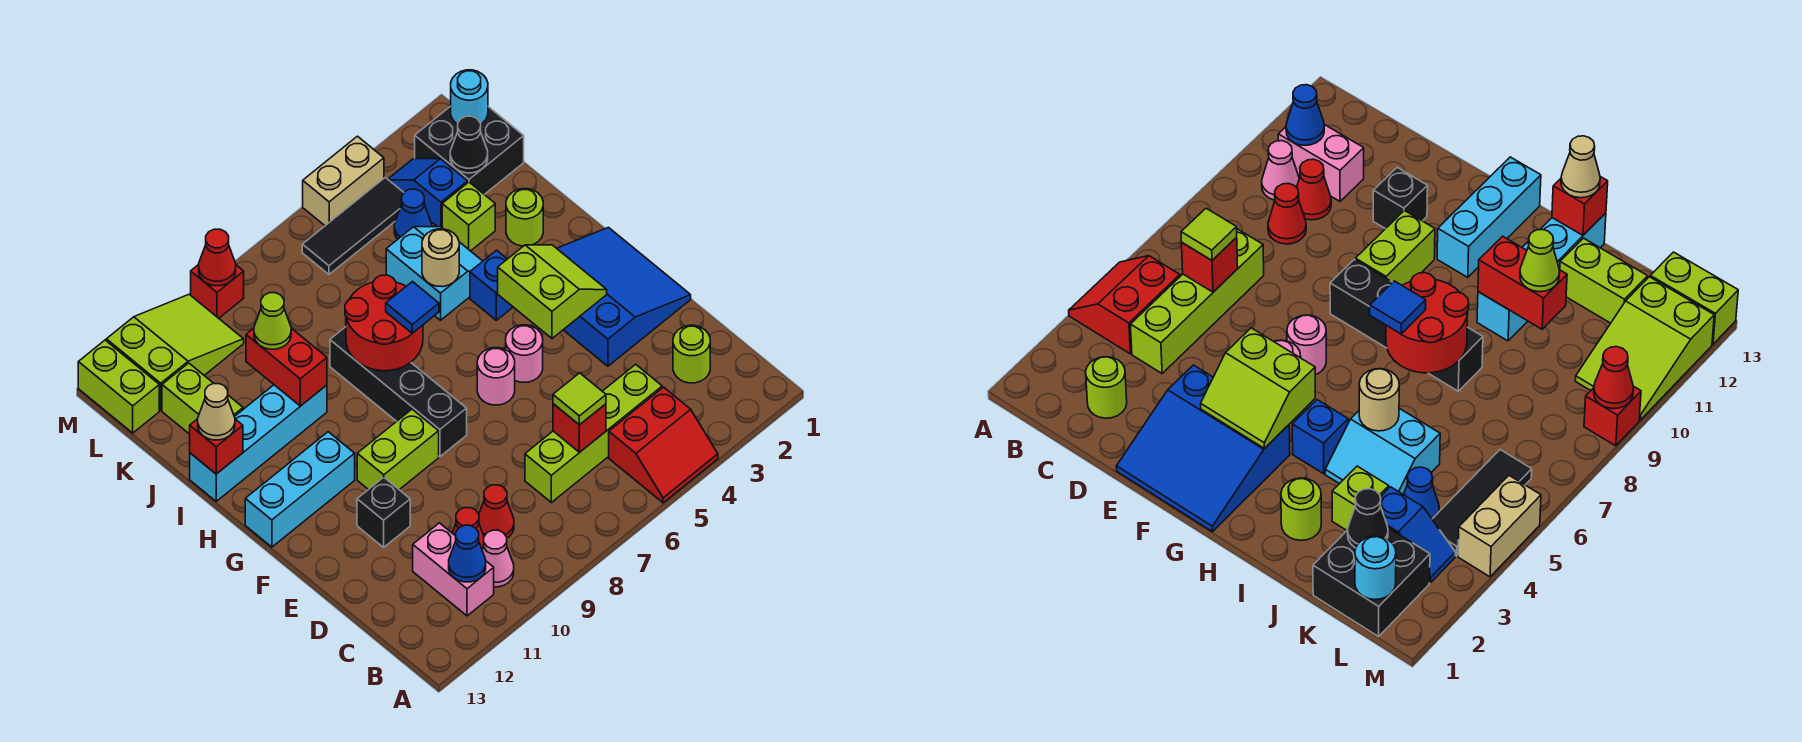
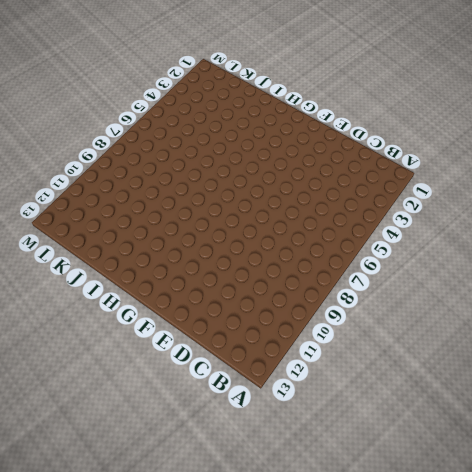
none -> red 2x2 slope [609,387,718,503]
none -> pink 1x1 cone [482,530,514,587]
none -> pink 1x2 brick [413,523,494,616]
none -> lime 1x1 round brick [673,325,710,383]

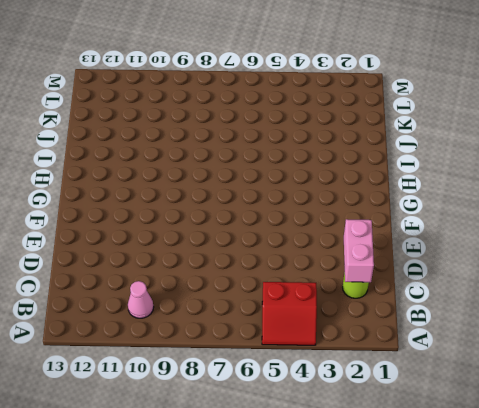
pink 1x2 brick [344,219,374,282] -> pink 1x2 brick moved to [413,523,494,616]
none -> lime 1x4 brick [525,364,662,502]
none -> red 1x1 cone [479,485,514,538]
none -> red 1x1 cone [452,508,484,549]
none -> blue 3x3 slope [557,227,691,366]

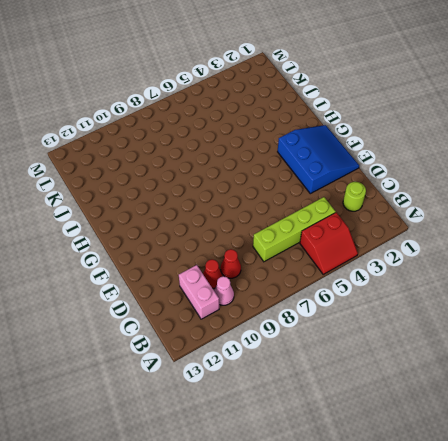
none -> black 1x1 brick [357,477,410,547]
none -> pink 1x1 round brick [506,325,543,382]
none -> pink 1x1 round brick [477,348,515,405]
none -> black 1x4 brick [330,327,467,457]

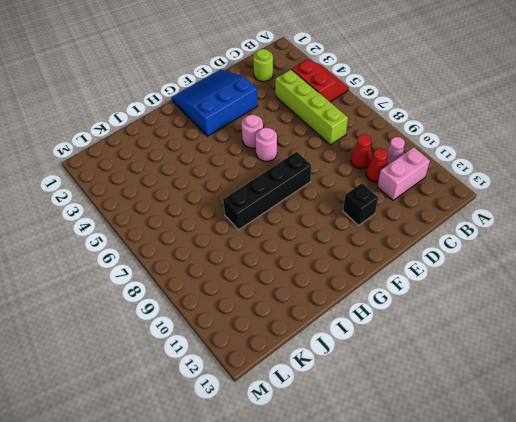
none -> lime 1x2 brick [357,409,439,490]
none -> cyan 1x3 brick [245,432,355,547]
none -> blue 1x1 brick [470,250,513,320]
none -> lime 1x1 round brick [506,189,543,246]

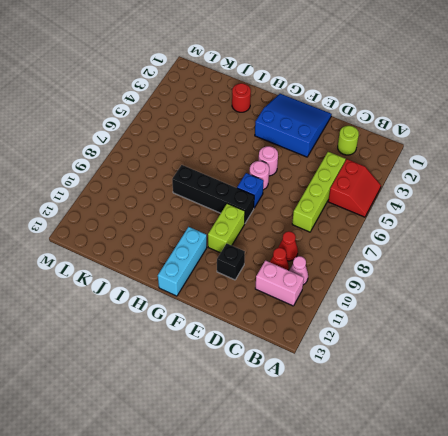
blue 1x1 brick [237,173,264,208] -> blue 1x1 brick moved to [470,250,513,320]
red 1x1 round brick [232,83,251,112] -> lime 1x1 round brick [506,189,543,246]
none -> cyan 2x2 slope [386,227,483,320]
none -> cyan 1x4 brick [190,385,327,501]
none -> lime 1x1 brick [442,182,495,251]
none -> lime 1x2 brick [162,363,243,434]

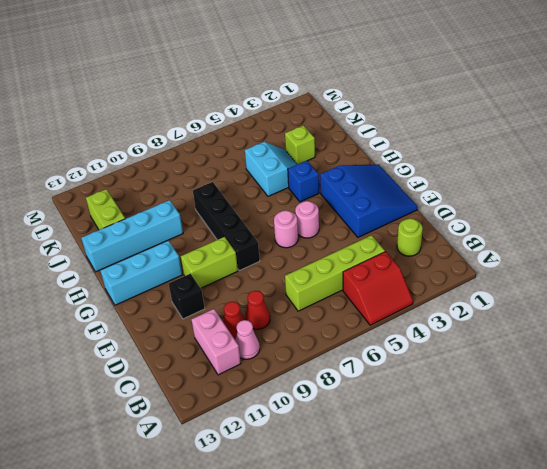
none -> lime 1x1 round brick [506,189,543,246]
none -> black 2x2 brick [415,106,524,194]
none -> blue 1x2 slope [388,159,468,227]
none -> blue 1x1 cone [394,189,432,239]

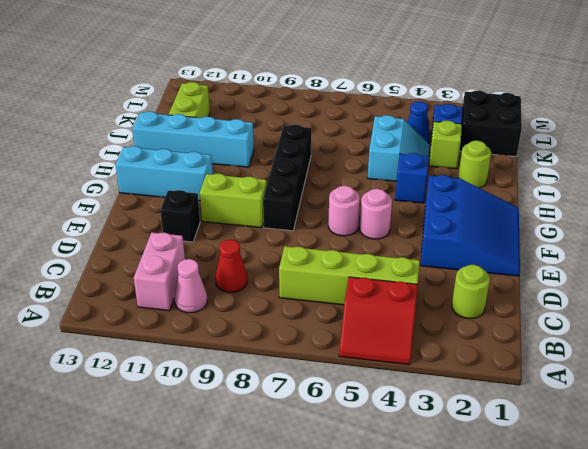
none -> red 1x1 cone [452,508,484,549]
none -> black 1x3 tile [302,178,404,274]
none -> lime 2x3 slope [106,294,244,410]
none -> lime 1x2 brick [78,340,159,433]

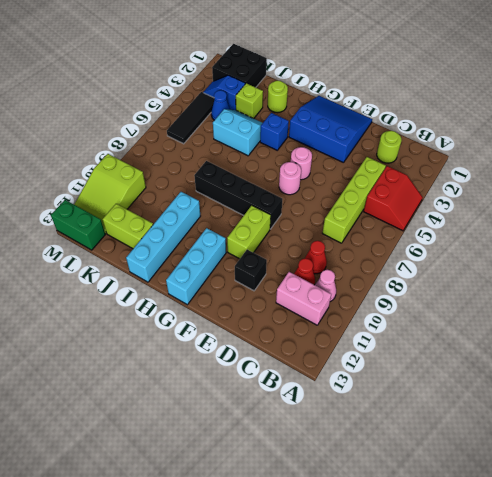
lime 2x3 slope [74,154,146,233] -> lime 2x3 slope turned to [106,294,244,410]
green 1x2 brick [51,200,105,250] -> lime 1x2 brick [78,340,159,433]
none -> tan 1x2 brick [303,136,384,226]
none -> red 1x1 brick [191,264,244,318]
none -> blue 1x1 cone [449,525,486,582]
none -> red 1x1 brick [553,404,606,453]

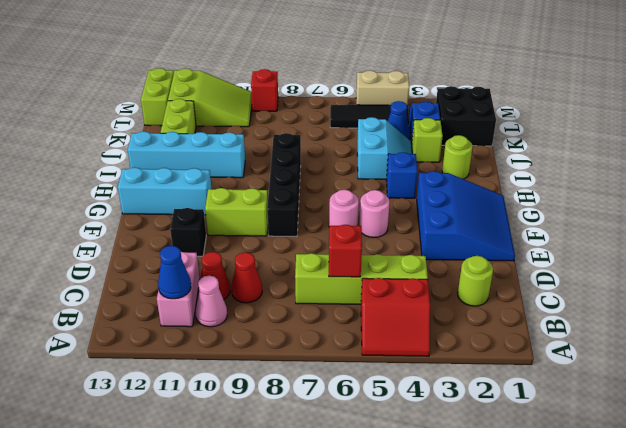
none -> lime 2x2 slope [498,245,607,338]
none -> red 2x2 round brick [345,275,423,371]
none -> tan 1x1 round brick [422,229,459,287]
none -> red 1x2 brick [246,328,327,406]

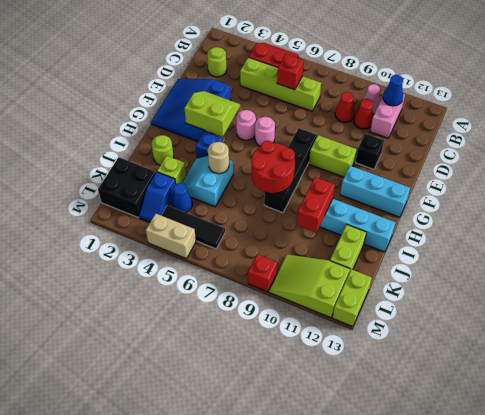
lime 2x2 slope [184,91,240,137] -> lime 2x2 slope turned to [498,245,607,338]
none -> red 1x1 brick [190,419,243,474]
none -> black 1x1 cone [450,116,488,173]
none -> cyan 1x1 round brick [451,70,488,124]
none -> red 1x1 cone [199,229,236,286]

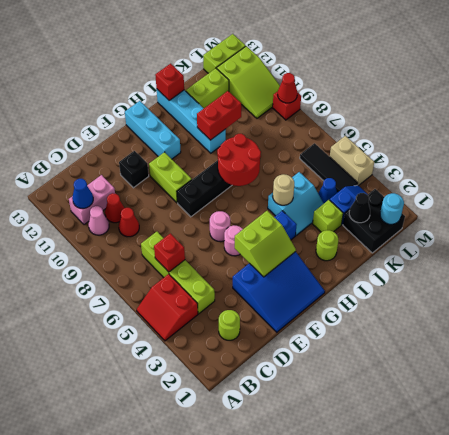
none -> lime 1x1 tile [553,373,606,425]
none -> blue 1x1 tile [386,282,439,333]
none -> tan 1x1 cone [198,384,235,440]
none -> lime 1x1 cone [254,293,291,349]

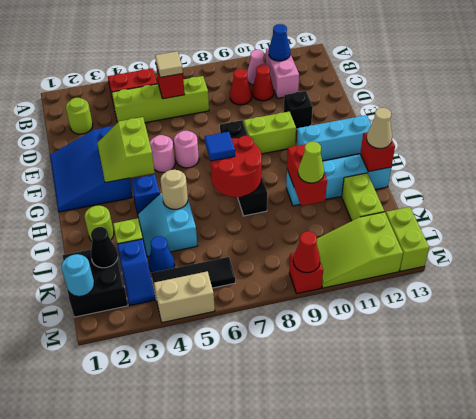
tan 1x1 tile [155,51,183,77] -> lime 1x1 tile [553,373,606,425]

